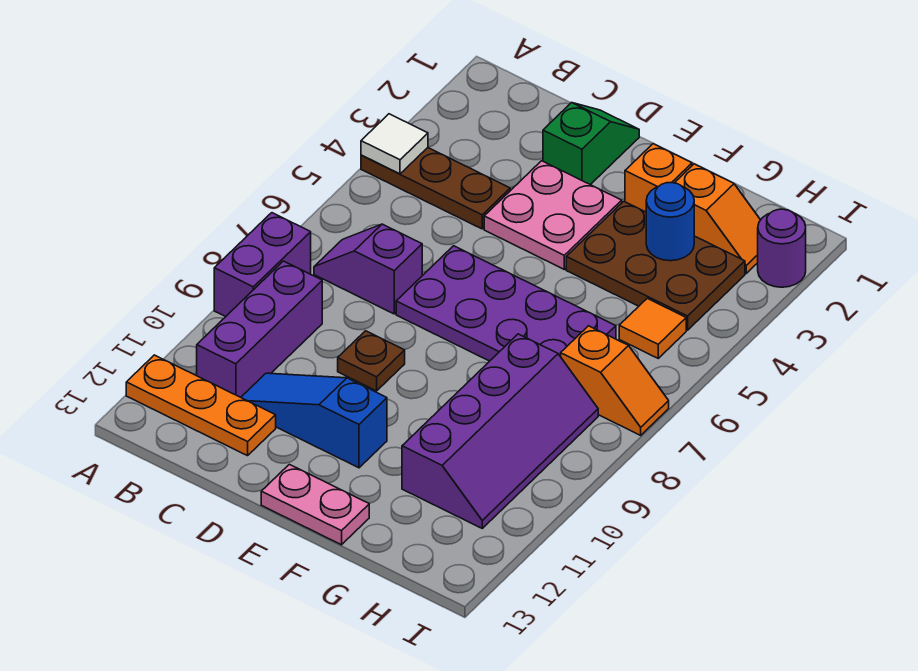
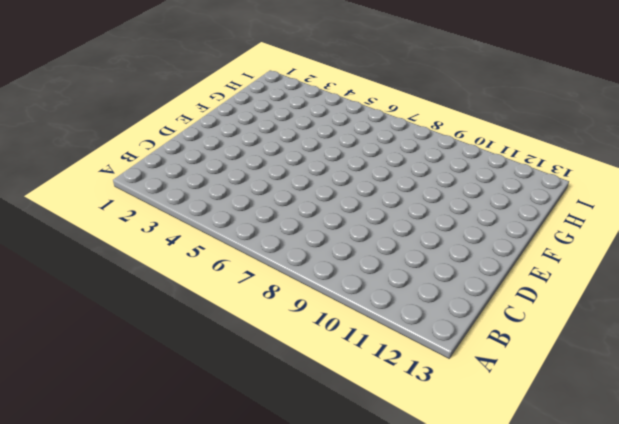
none -> brown 1x3 plate [361,148,510,229]
none -> purple 1x2 brick [214,213,311,317]
none -> orange 1x3 plate [126,355,276,456]

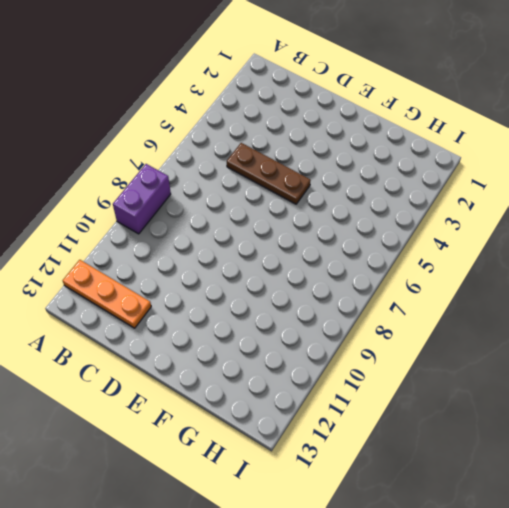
brown 1x3 plate [227,143,311,204] -> brown 1x3 plate moved to [361,148,510,229]
none -> purple 1x2 slope [314,224,422,314]
none -> purple 1x3 brick [197,261,322,397]
none -> blue 1x3 slope [241,373,387,468]

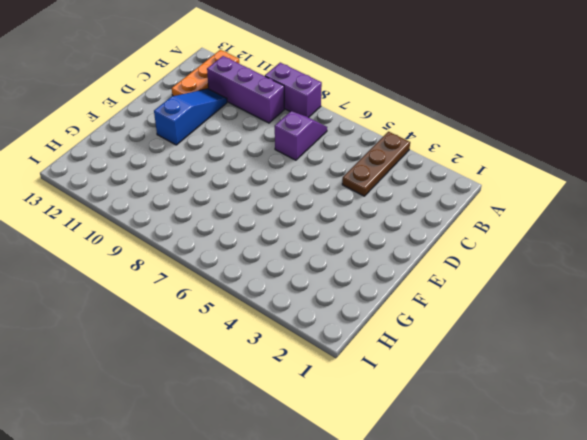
none -> green 1x2 slope [543,103,639,185]
none -> pink 2x2 plate [484,161,622,269]
none -> purple 2x4 plate [396,246,616,361]

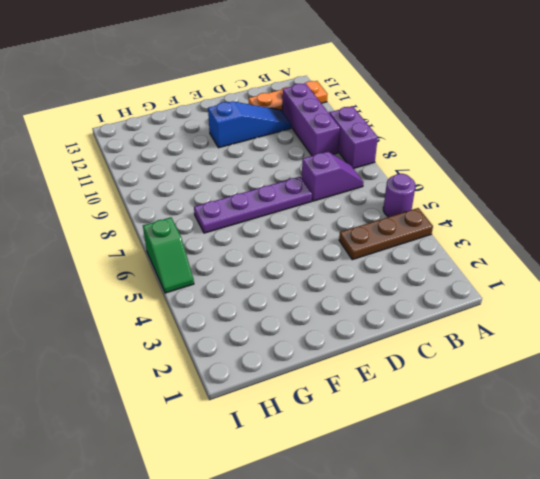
purple 1x1 round brick [383,174,415,217] -> purple 1x1 round brick moved to [758,209,806,287]
purple 1x4 plate [194,177,312,233] -> purple 2x4 plate [396,246,616,361]
green 1x2 slope [143,217,194,293] -> green 1x2 slope moved to [543,103,639,185]
none -> pink 2x2 plate [484,161,622,269]
none -> brown 1x1 plate [338,331,405,391]
none -> pink 1x2 plate [261,464,369,545]

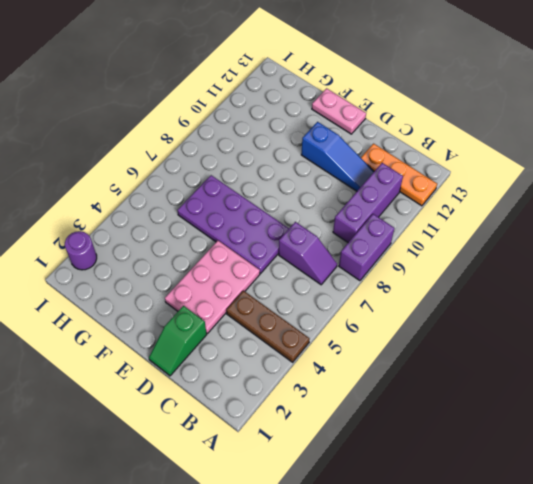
pink 2x3 plate [165,241,260,334] -> pink 2x2 plate [484,161,622,269]
none -> brown 1x1 plate [338,331,405,391]
none -> orange 1x1 brick [625,144,692,212]
none -> brown 2x3 plate [566,201,745,330]

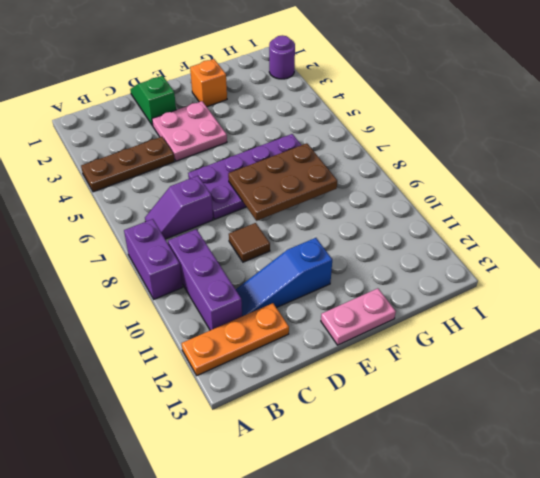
brown 1x1 tile [229,223,270,262] -> brown 1x1 plate [338,331,405,391]
brown 2x3 plate [228,143,337,221] -> brown 2x3 plate moved to [566,201,745,330]
none -> orange 1x2 slope [675,164,760,273]
none -> purple 2x4 slope [402,334,598,528]
none -> orange 1x1 tile [619,298,686,358]

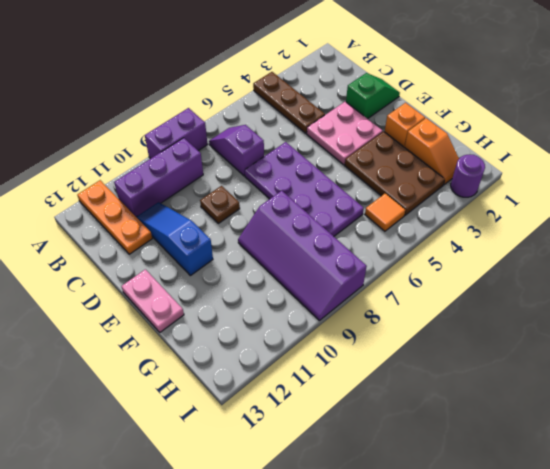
purple 2x4 slope [238,191,367,321] -> purple 2x4 slope turned to [402,334,598,528]
none -> orange 1x2 slope [561,326,669,435]
none -> white 1x1 tile [361,114,428,174]
none -> blue 1x1 round brick [646,183,694,261]

